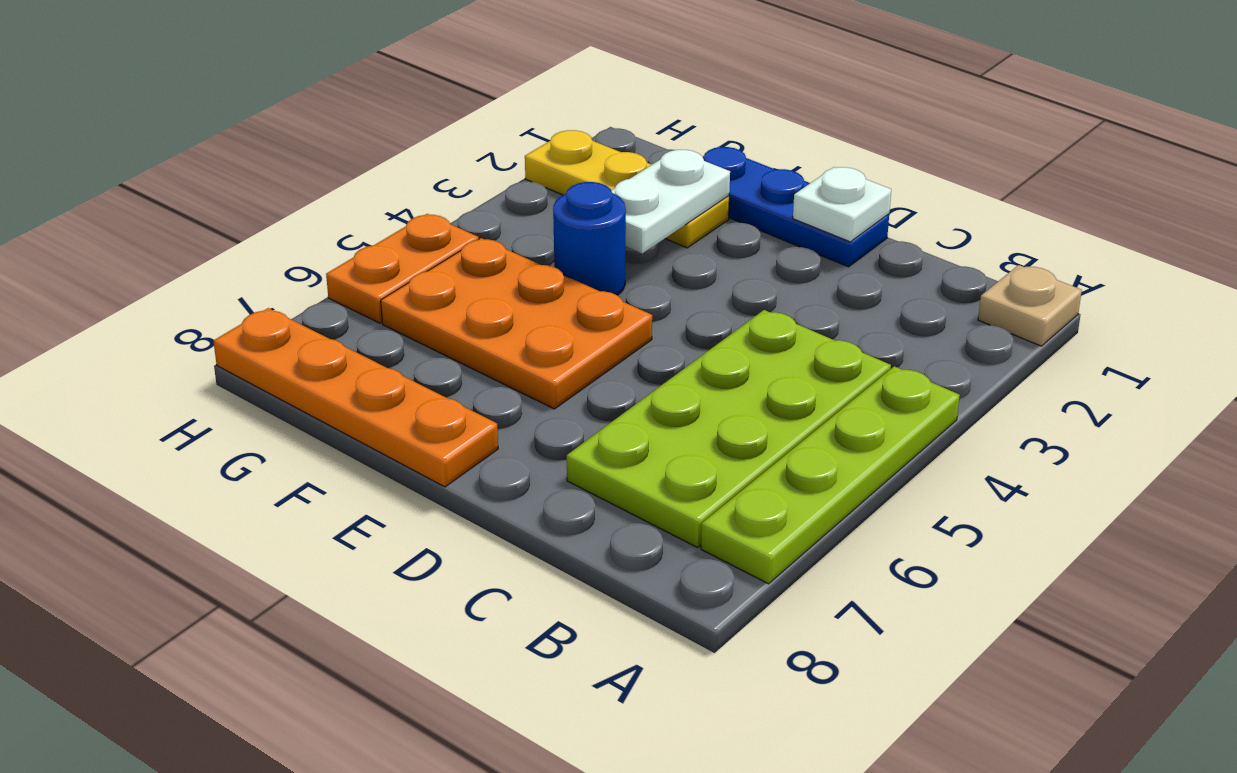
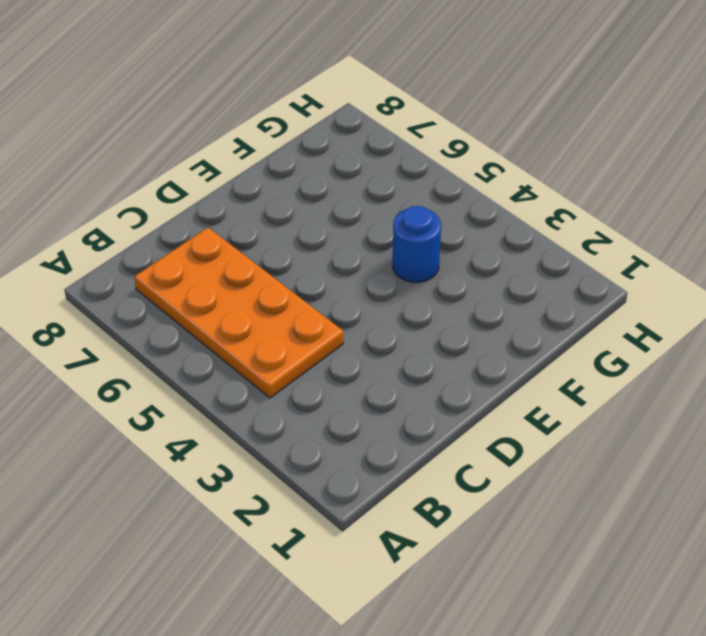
orange 2x4 plate [135,228,343,398] -> lime 2x4 plate [567,310,891,547]
none -> tan 1x1 plate [978,265,1082,346]
none -> lime 1x4 plate [701,366,960,584]

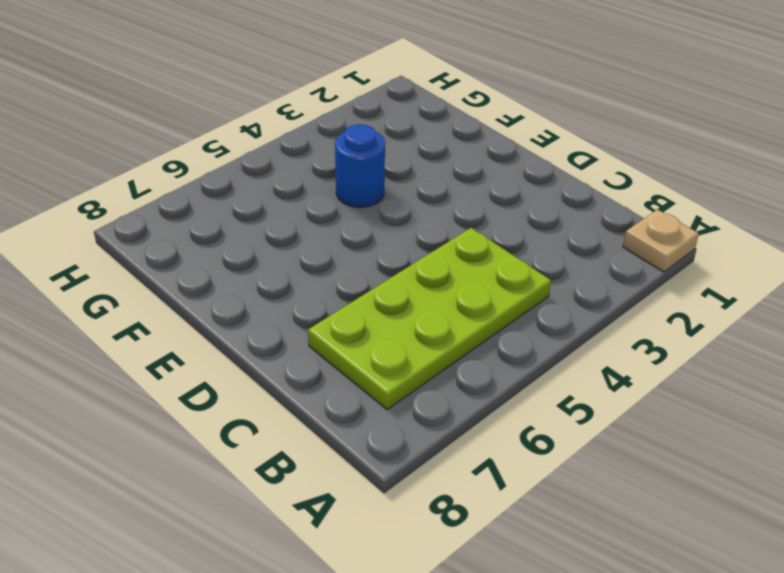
none -> lime 1x4 plate [701,366,960,584]
none -> blue 1x3 plate [703,147,889,267]

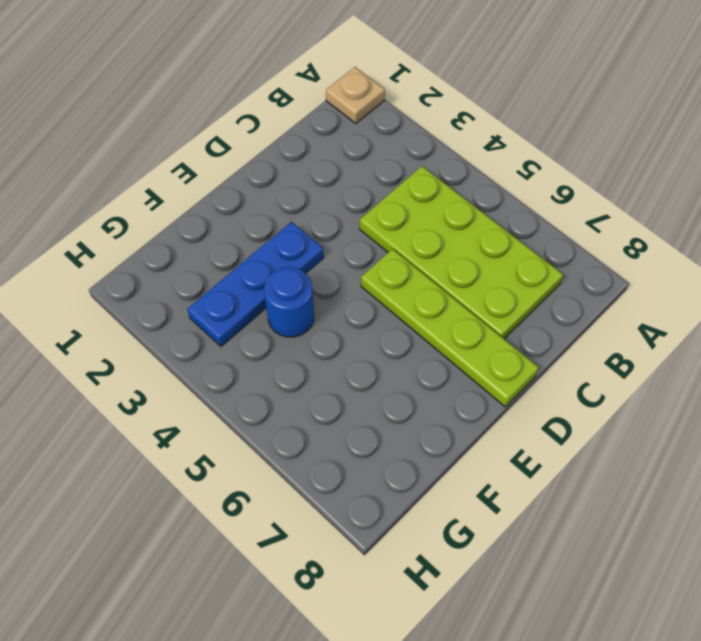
lime 1x4 plate [361,249,539,407] -> lime 1x4 plate moved to [701,366,960,584]
blue 1x3 plate [187,222,324,346] -> blue 1x3 plate moved to [703,147,889,267]
none -> orange 2x3 plate [381,238,652,409]
none -> orange 1x4 plate [214,308,498,487]

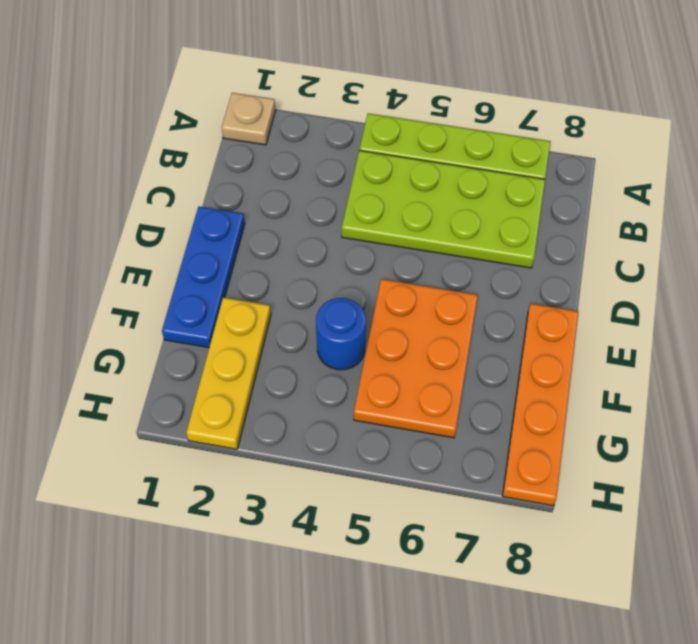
none -> orange 1x2 plate [326,214,479,323]
none -> white 1x1 plate [793,167,891,242]

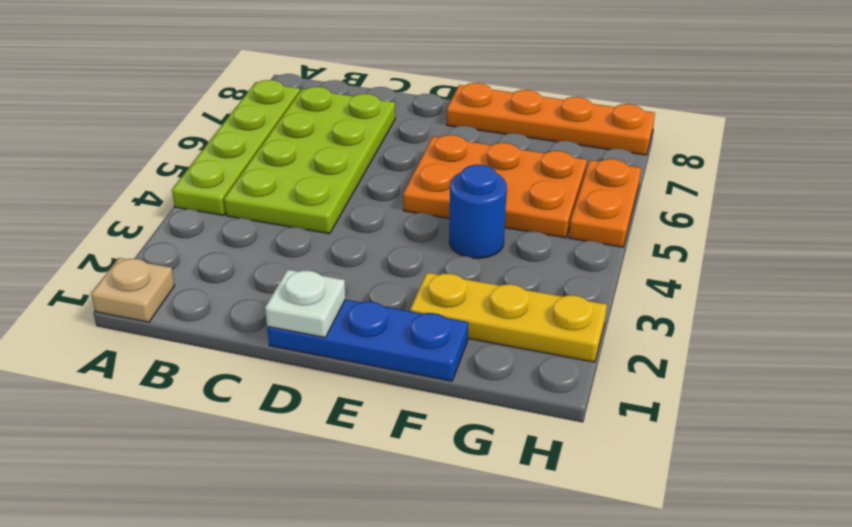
none -> white 1x2 plate [611,150,730,253]

